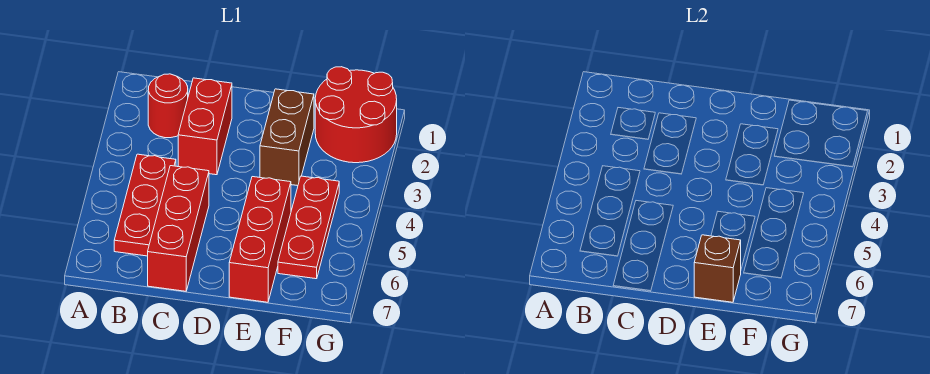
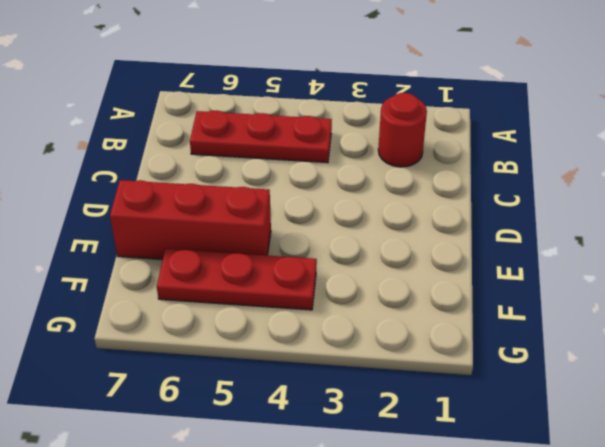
none -> red 1x2 brick [178,78,232,175]
none -> red 1x3 brick [148,166,209,291]

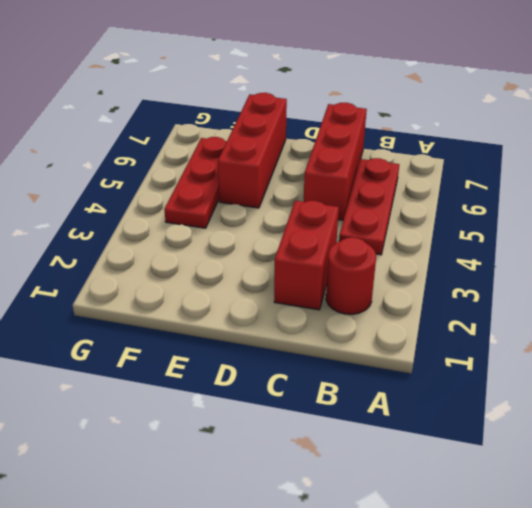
none -> brown 1x2 brick [260,89,314,186]
none -> red 2x2 round brick [315,67,397,163]

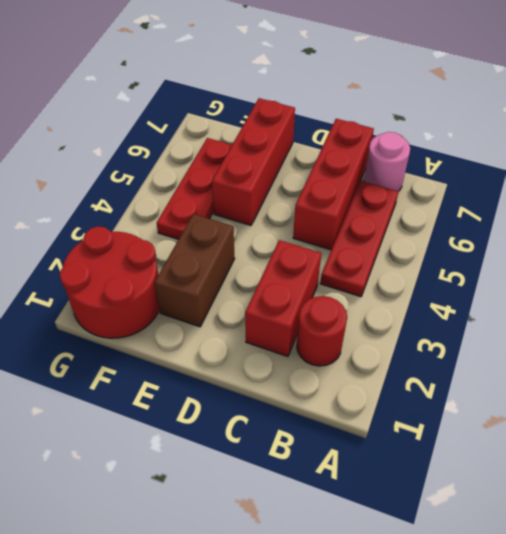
pink 1x1 round brick [364,132,410,191] -> none
none -> brown 1x1 brick [694,235,741,302]

